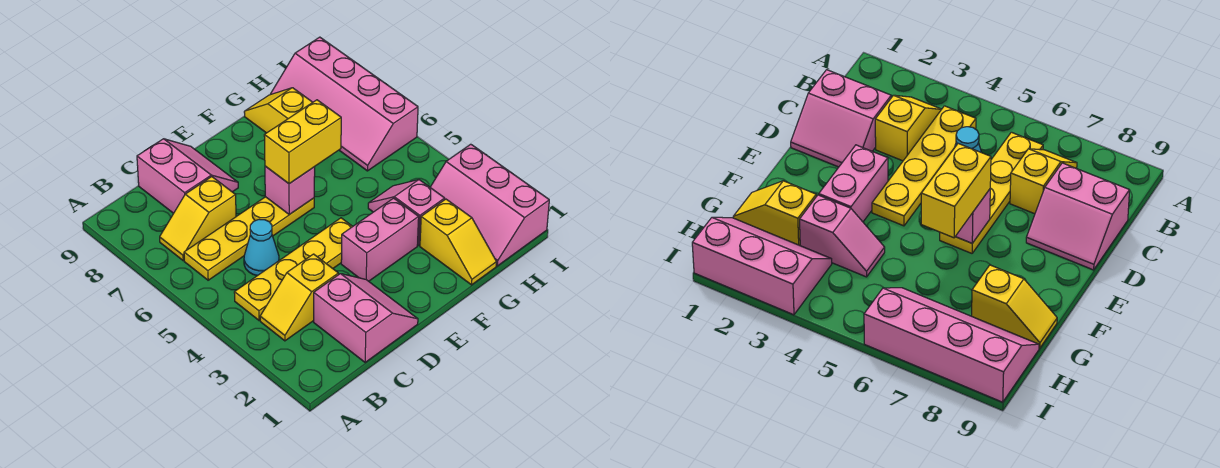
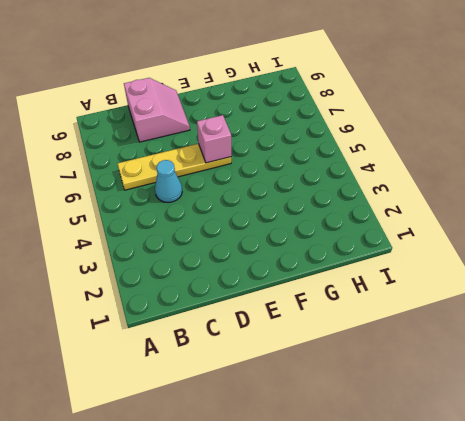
none -> yellow 1x2 slope [260,254,338,341]
none -> yellow 1x4 plate [234,218,353,320]
none -> yellow 1x2 slope [160,177,236,261]

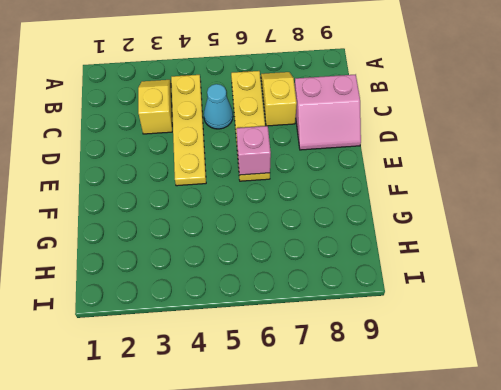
none -> pink 2x2 slope [314,274,418,362]
none -> pink 1x2 brick [341,198,419,281]
none -> yellow 1x2 slope [420,199,496,285]

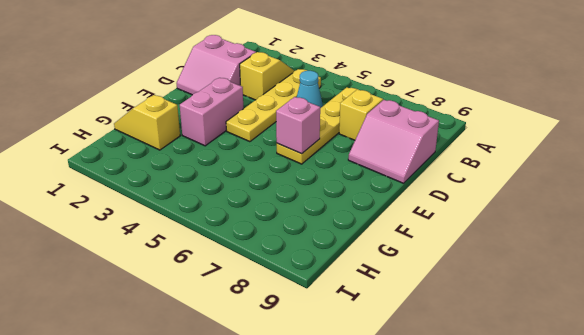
none -> pink 1x2 slope [368,180,445,245]
none -> yellow 1x2 slope [244,88,313,133]
none -> pink 2x3 slope [430,144,549,266]

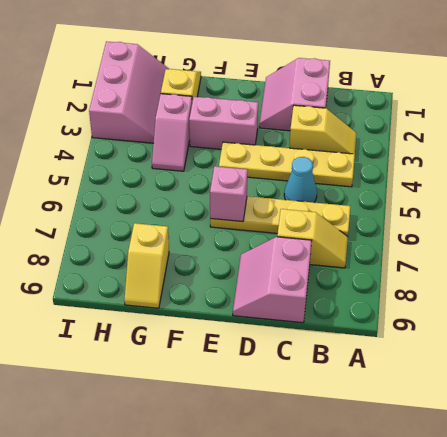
none -> pink 2x4 slope [270,37,418,171]
none -> yellow 1x2 brick [264,100,341,184]

